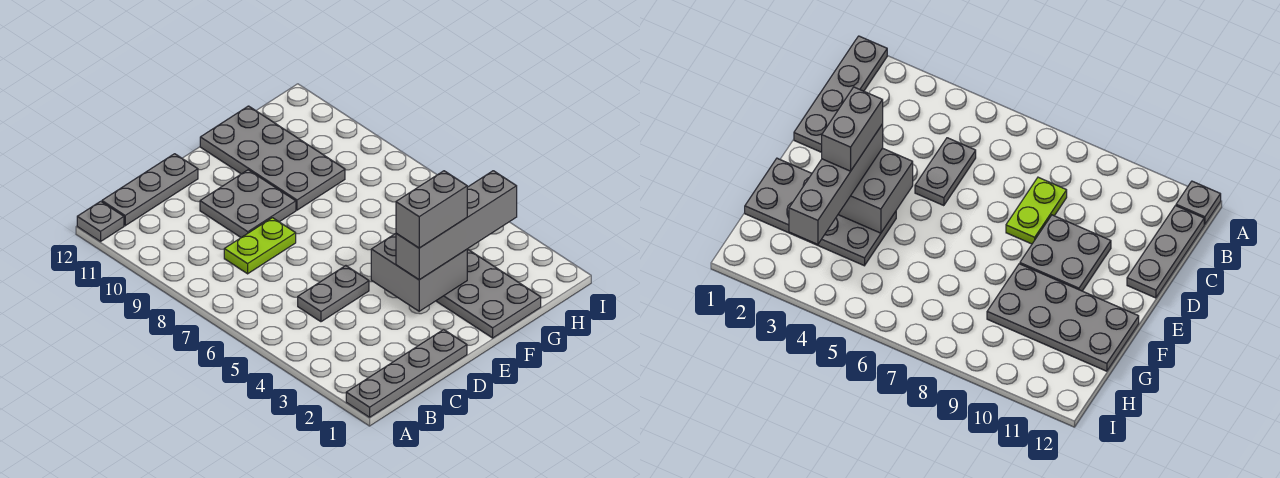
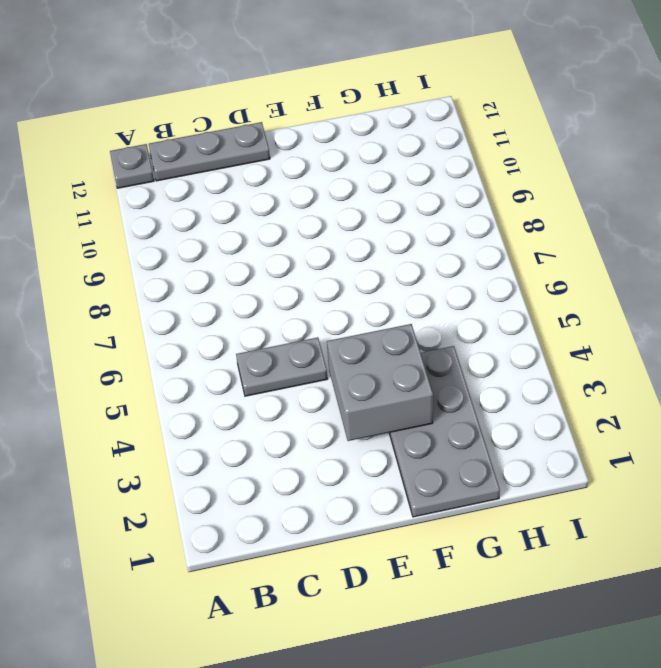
none -> grey 1x4 plate [346,329,467,417]
none -> lime 1x2 plate [224,218,296,274]

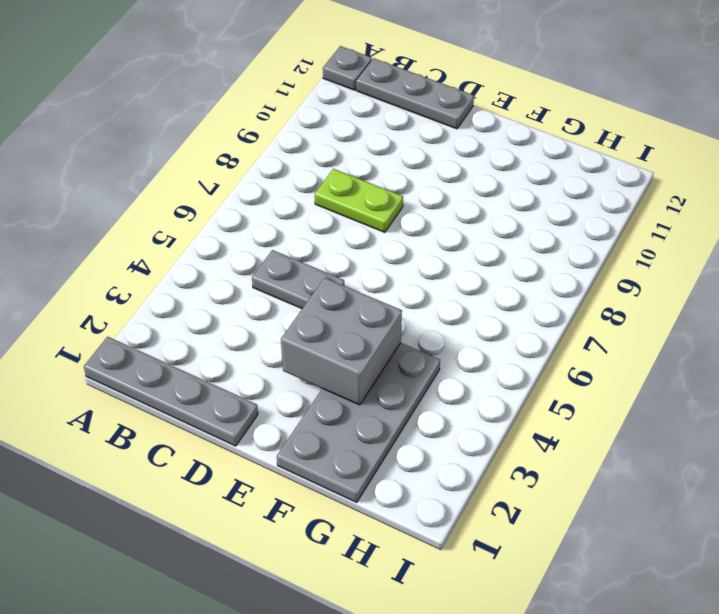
none -> grey 2x2 plate [200,170,296,238]
none -> grey 2x4 plate [200,106,345,210]

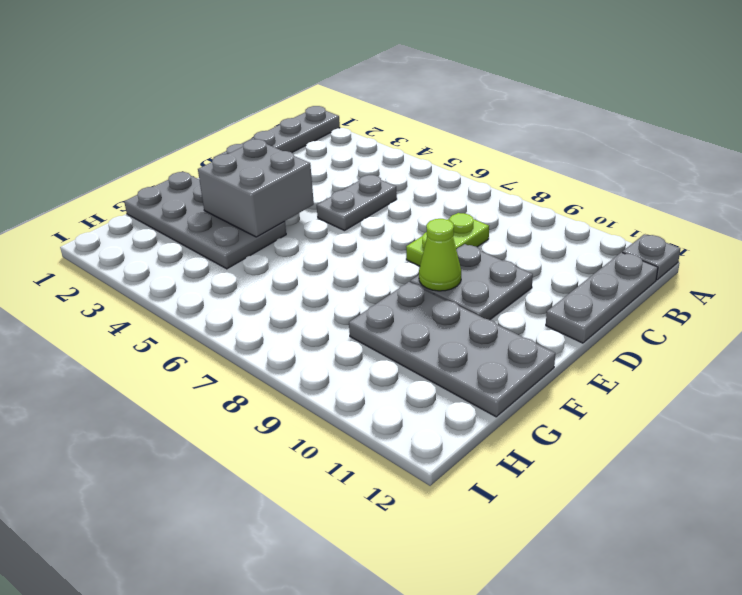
lime 1x1 cone [419,219,461,291] -> none
none -> grey 1x4 brick [396,171,517,280]
none -> grey 1x2 brick [396,171,467,248]

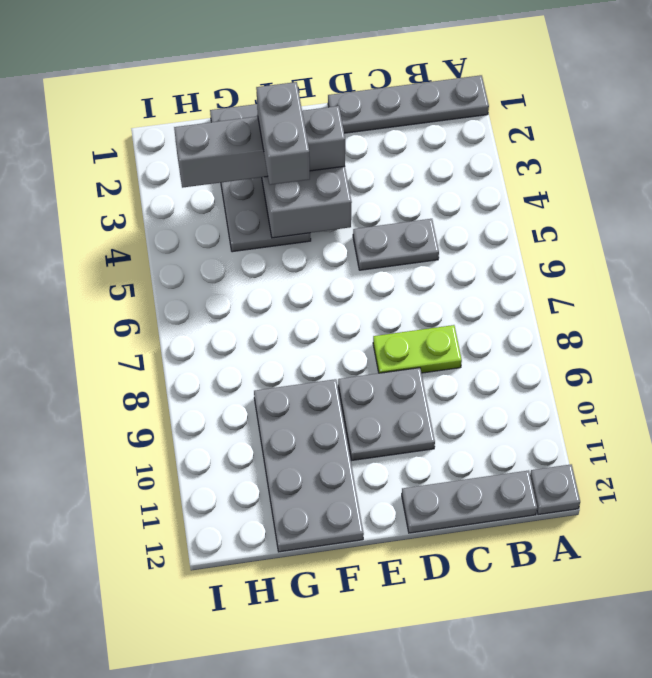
grey 1x2 brick [256,82,310,185] -> grey 1x2 brick turned to [396,171,467,248]

